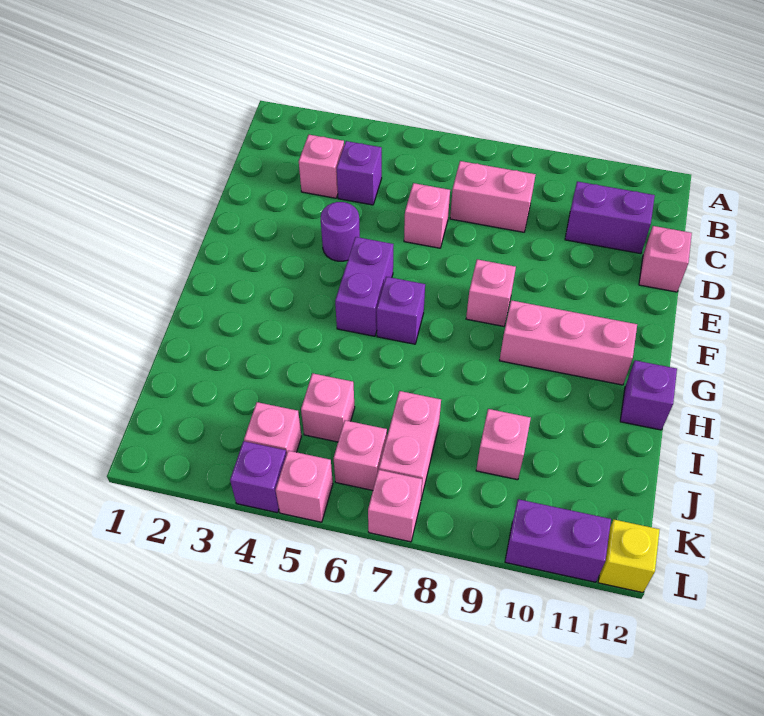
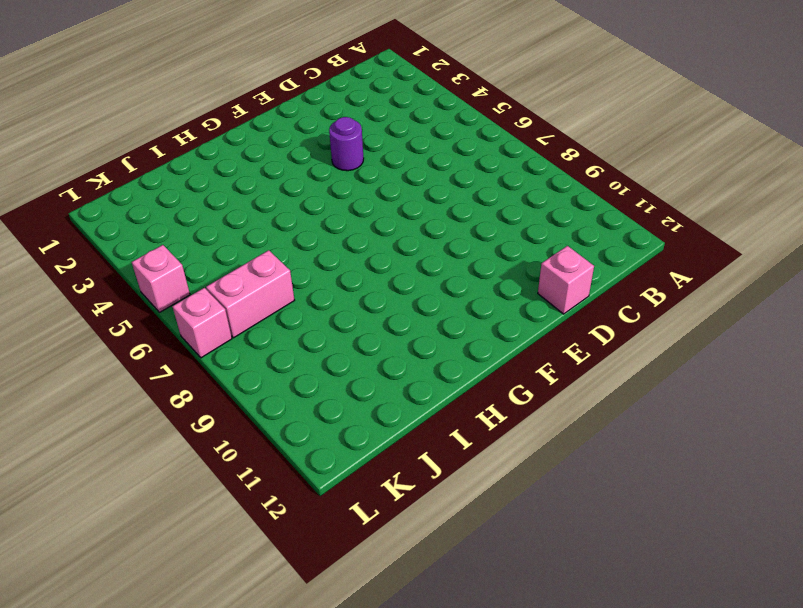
none -> pink 1x1 brick [299,135,344,198]
none -> purple 1x1 brick [337,141,382,205]
none -> pink 1x2 brick [450,161,536,232]

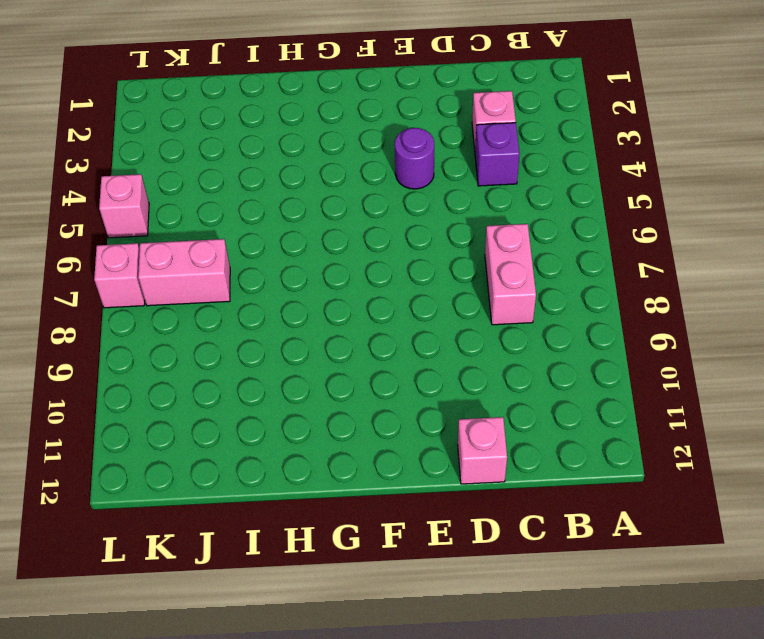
none -> purple 1x2 brick [565,181,655,254]
none -> pink 1x1 brick [404,183,450,248]
none -> purple 1x2 brick [335,237,393,336]

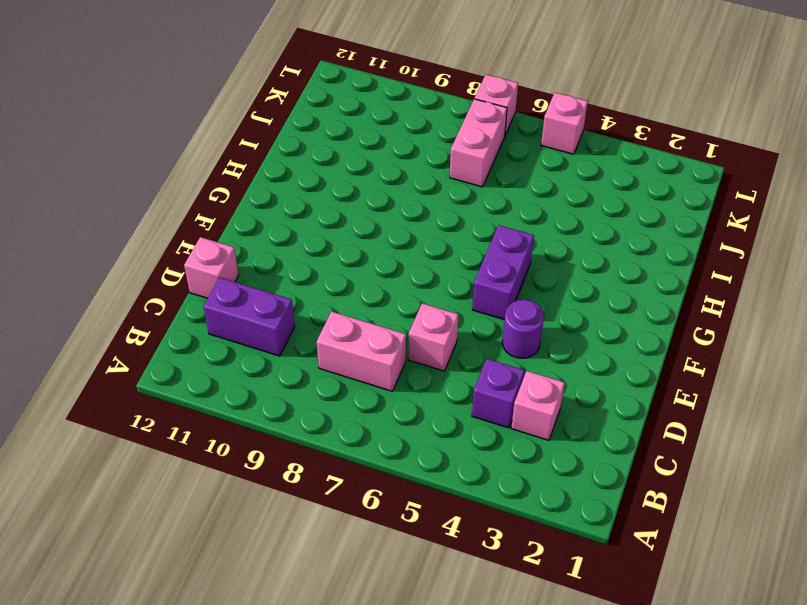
none -> pink 1x1 brick [466,259,516,326]
none -> purple 1x1 brick [377,277,425,344]
none -> pink 1x3 brick [499,300,637,385]

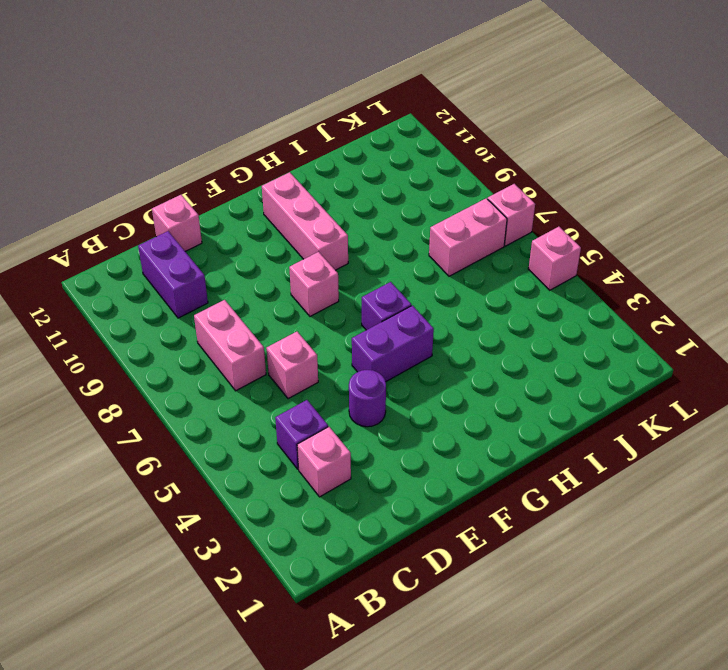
none -> purple 1x1 brick [620,360,677,430]
none -> pink 1x1 brick [301,373,355,442]
none -> pink 1x1 brick [476,409,531,480]

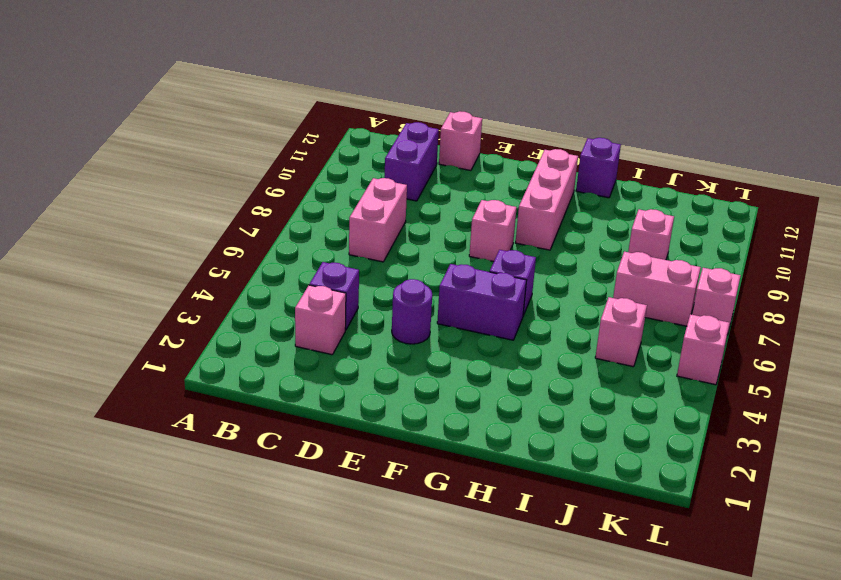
none -> pink 1x1 brick [404,183,450,248]
none -> pink 1x1 brick [244,402,301,455]
none -> pink 1x1 brick [334,420,387,490]

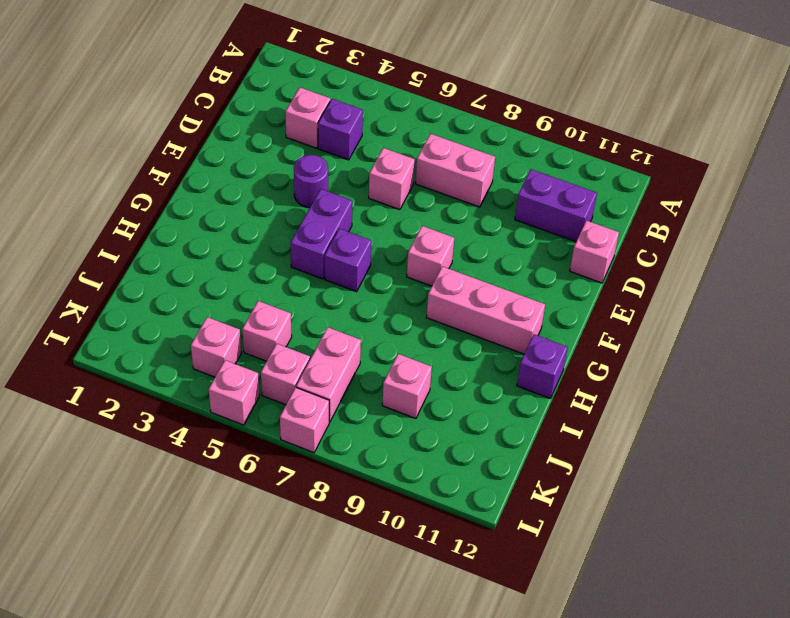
none -> purple 1x1 brick [230,441,286,513]
none -> purple 1x2 brick [505,499,611,582]
none -> yellow 1x1 brick [598,520,660,593]

